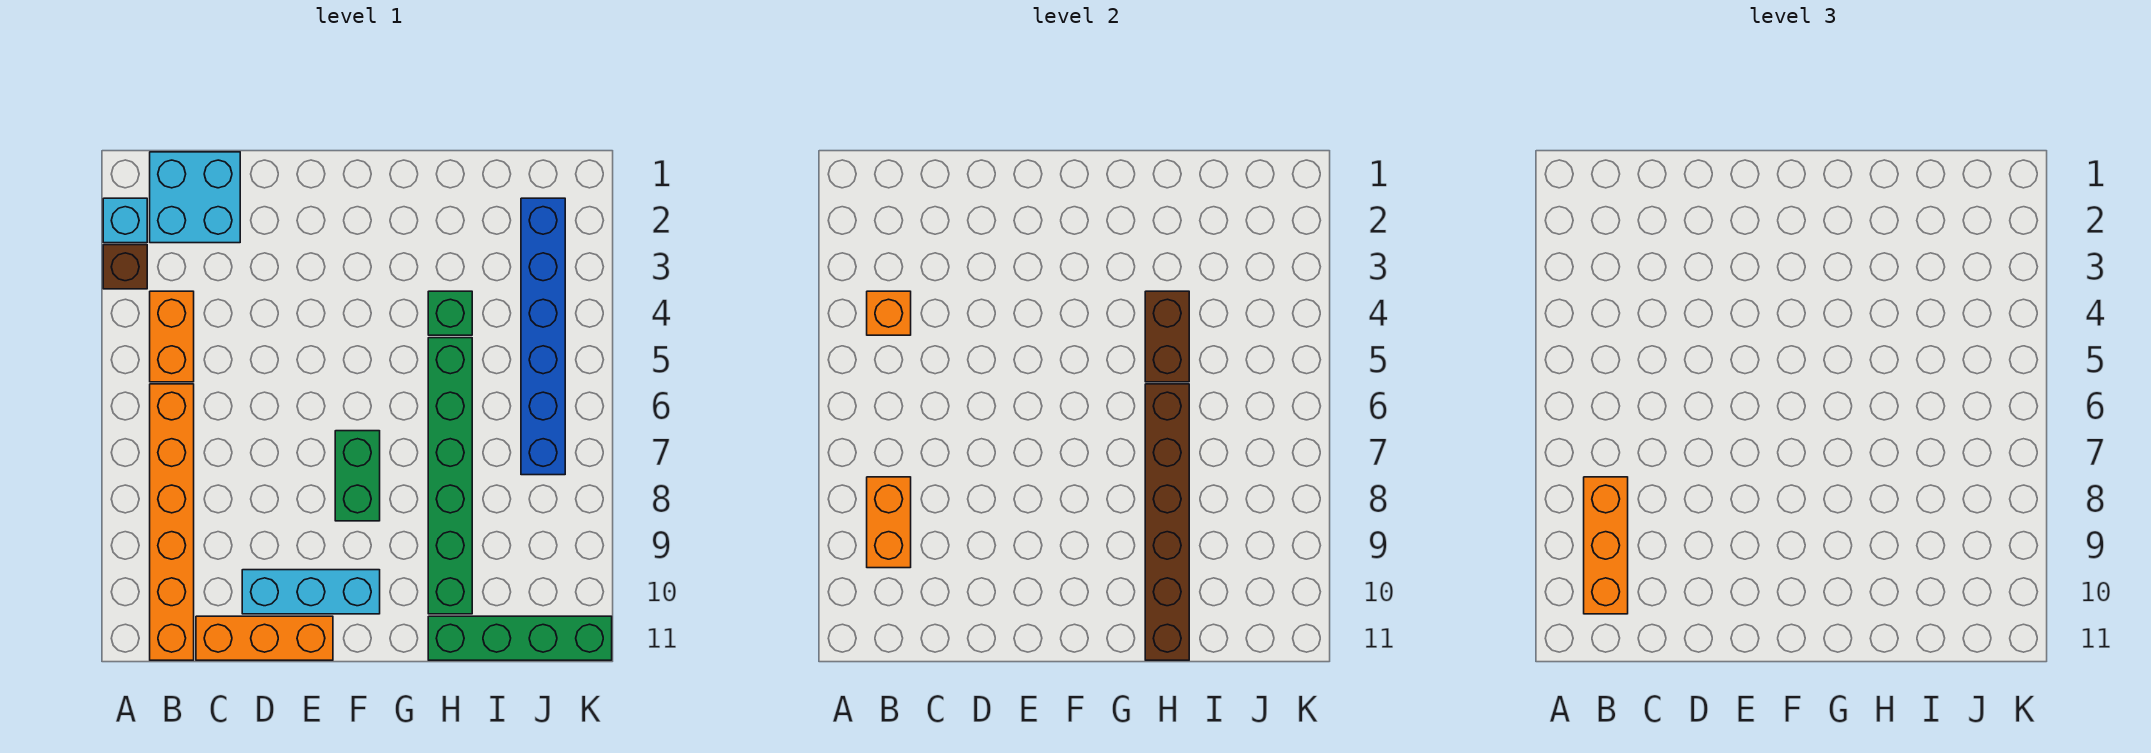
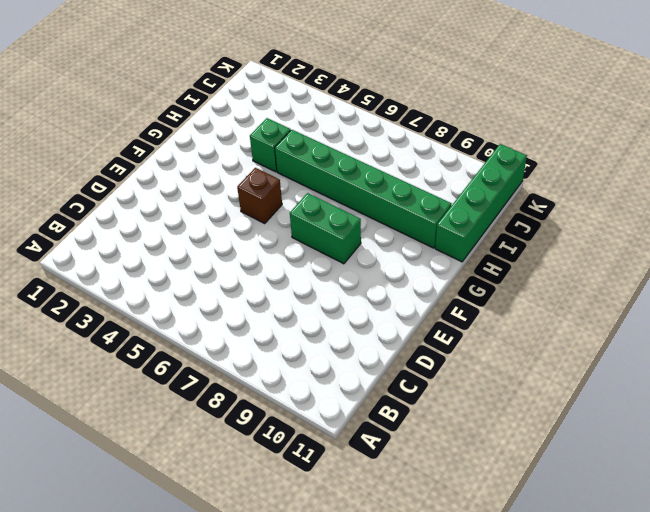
brown 1x1 brick [237,168,282,223] -> brown 1x1 brick moved to [103,245,147,289]
none -> cyan 1x1 brick [103,198,147,243]
none -> cyan 2x2 brick [150,152,240,243]
none -> orange 1x2 brick [150,291,194,382]

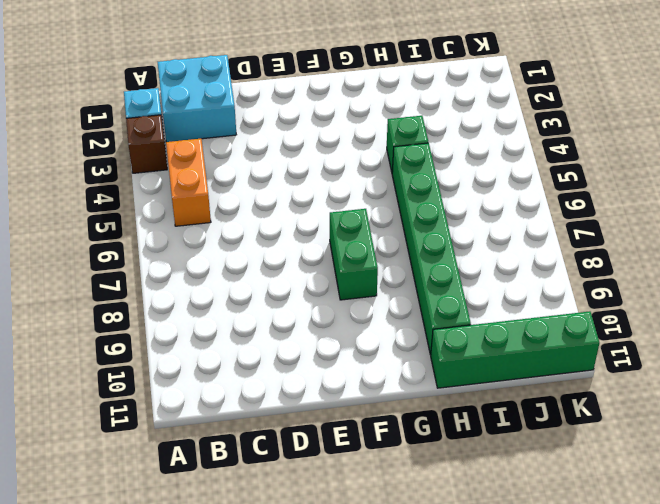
none -> orange 1x6 brick [150,384,194,660]
none -> orange 1x3 brick [196,616,333,660]
none -> cyan 1x3 brick [242,570,380,614]

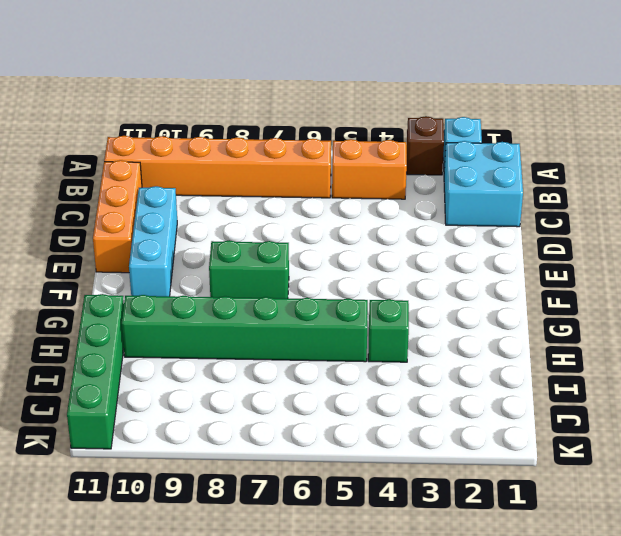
none -> blue 1x6 brick [521,198,565,475]
none -> orange 1x1 brick [867,291,911,335]
none -> orange 1x2 brick [867,477,911,568]

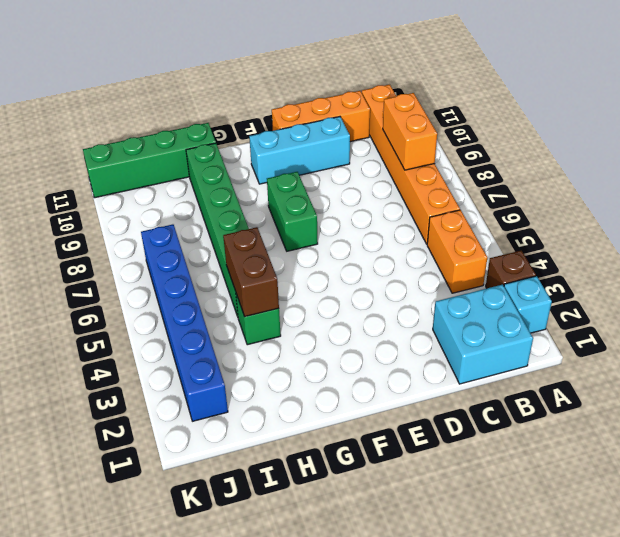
none -> orange 1x1 brick [867,291,911,335]
none -> brown 1x6 brick [1145,384,1189,660]
none -> orange 1x3 brick [1584,477,1628,614]

